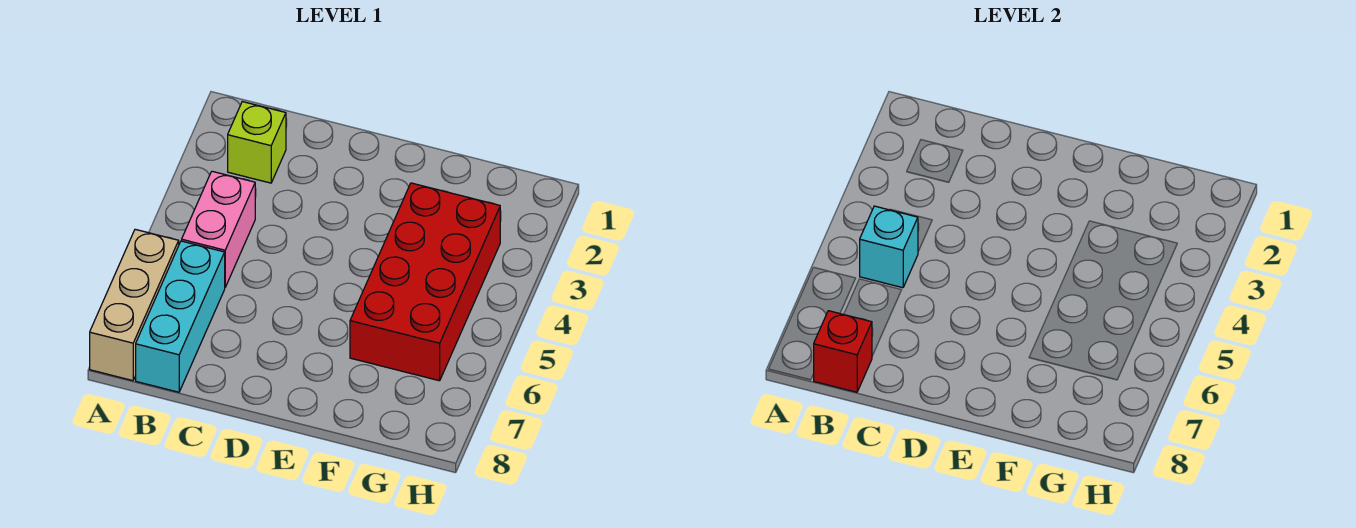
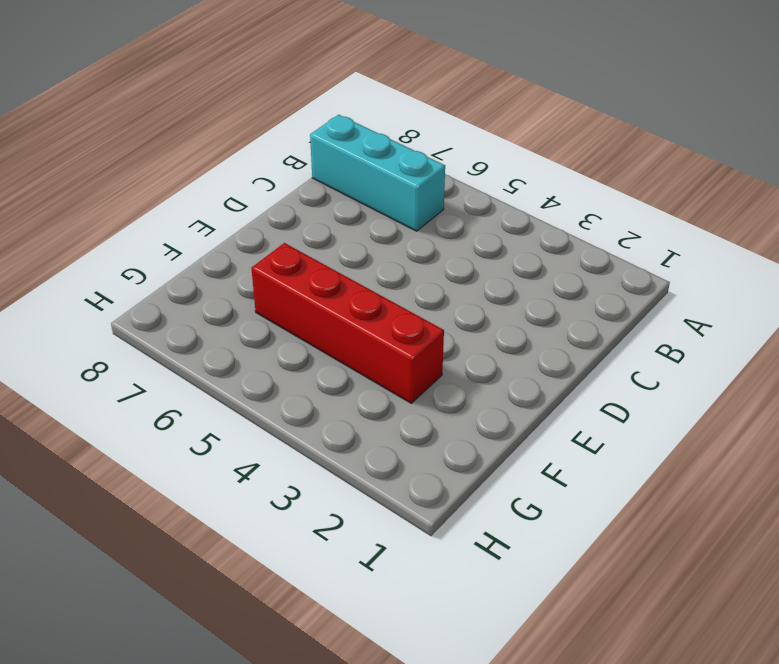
red 1x4 brick [251,243,444,403] -> red 2x4 brick [350,183,500,381]
none -> tan 1x3 brick [90,229,179,381]
none -> lime 1x1 brick [228,102,286,183]

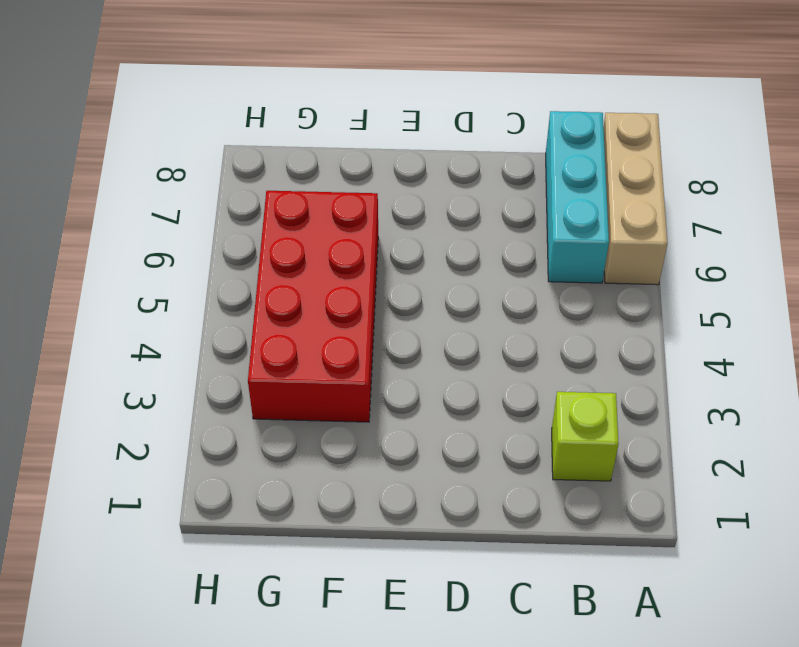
none -> pink 1x2 brick [182,171,255,287]
none -> cyan 1x1 brick [860,206,918,288]

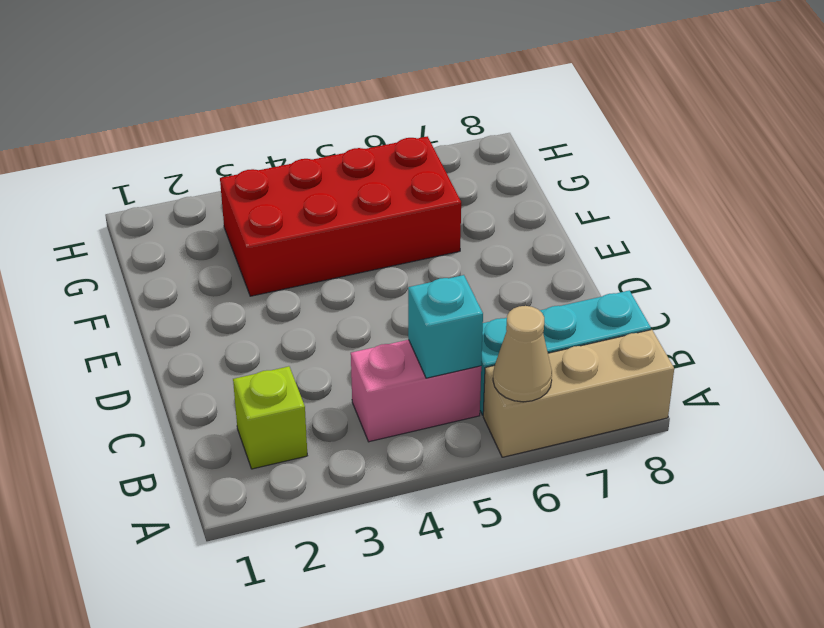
tan 1x1 cone [493,306,552,402] -> none
none -> red 1x1 brick [814,311,872,392]

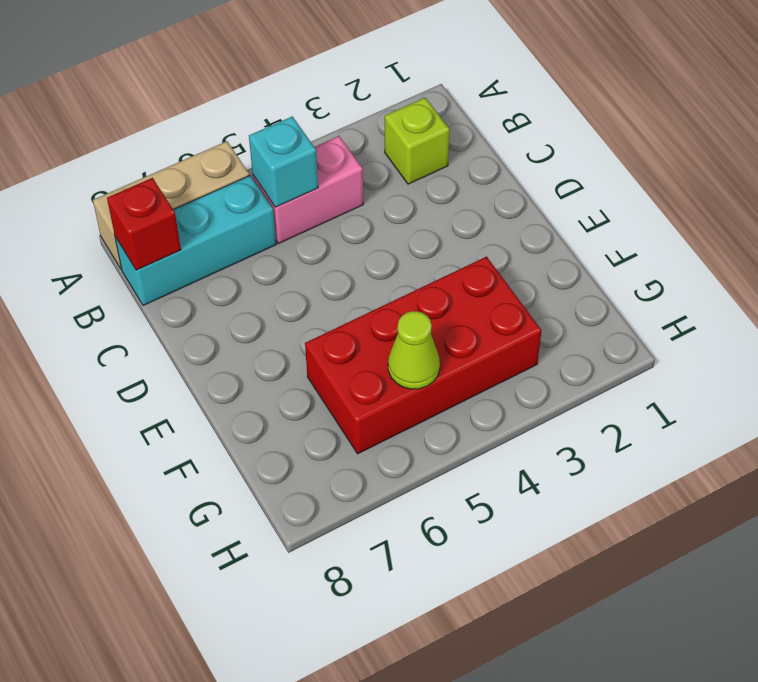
lime 1x1 cone [388,311,440,389] -> none

